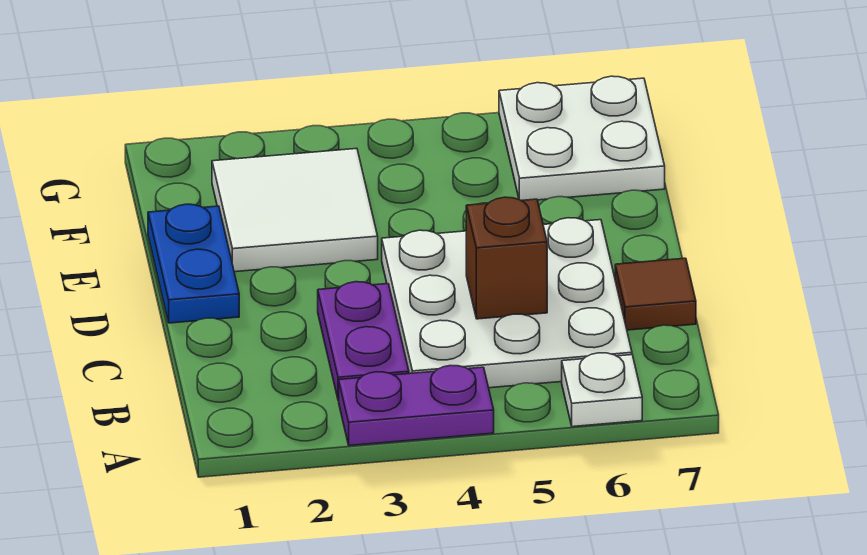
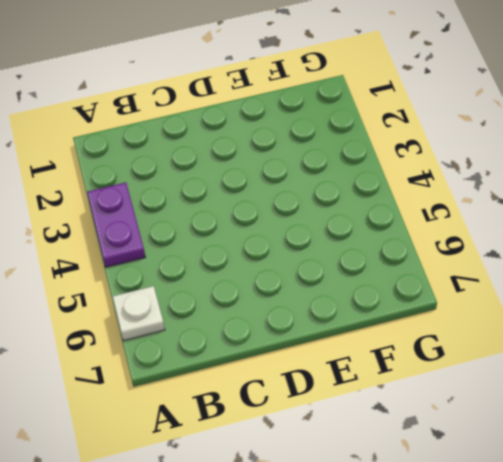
none -> purple 1x2 plate [318,282,409,401]
none -> white 3x3 plate [382,218,632,388]

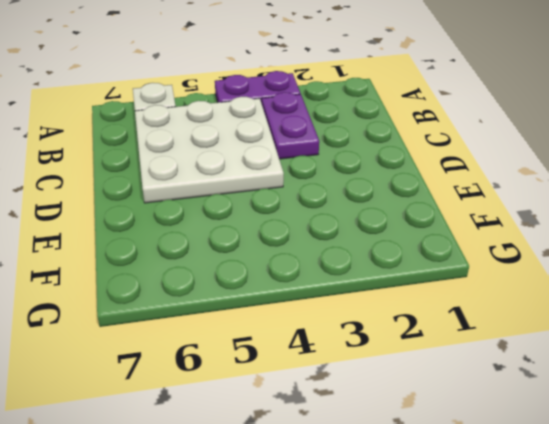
none -> brown 1x1 tile [615,258,696,330]
none -> blue 1x2 plate [148,204,239,323]

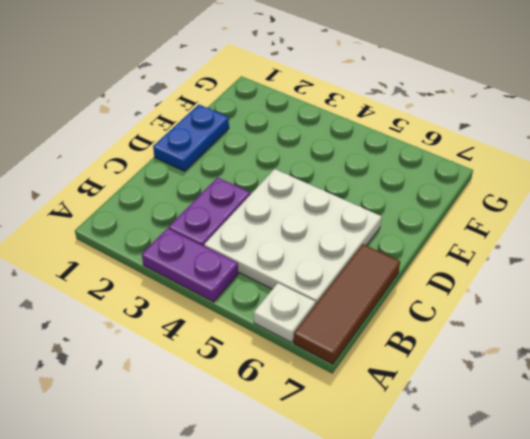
brown 1x3 tile [294,244,400,364] -> brown 1x1 tile [615,258,696,330]
none -> white 2x2 tile [212,149,378,272]
none -> white 2x2 plate [499,76,665,201]

